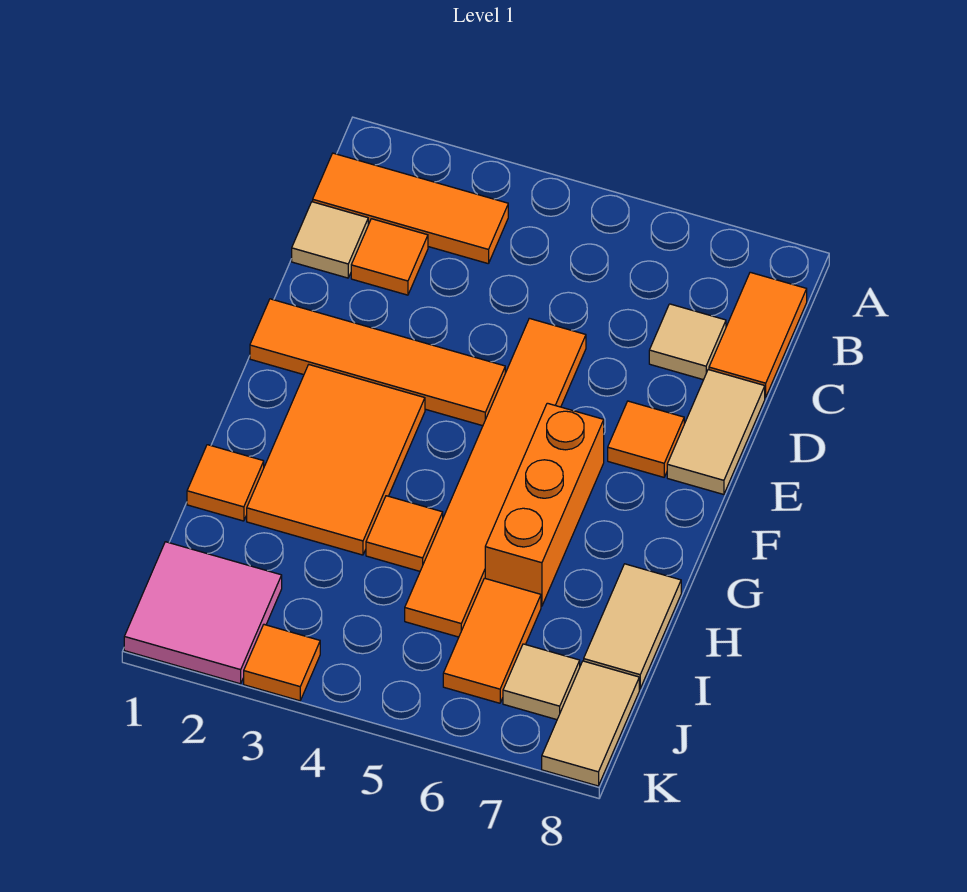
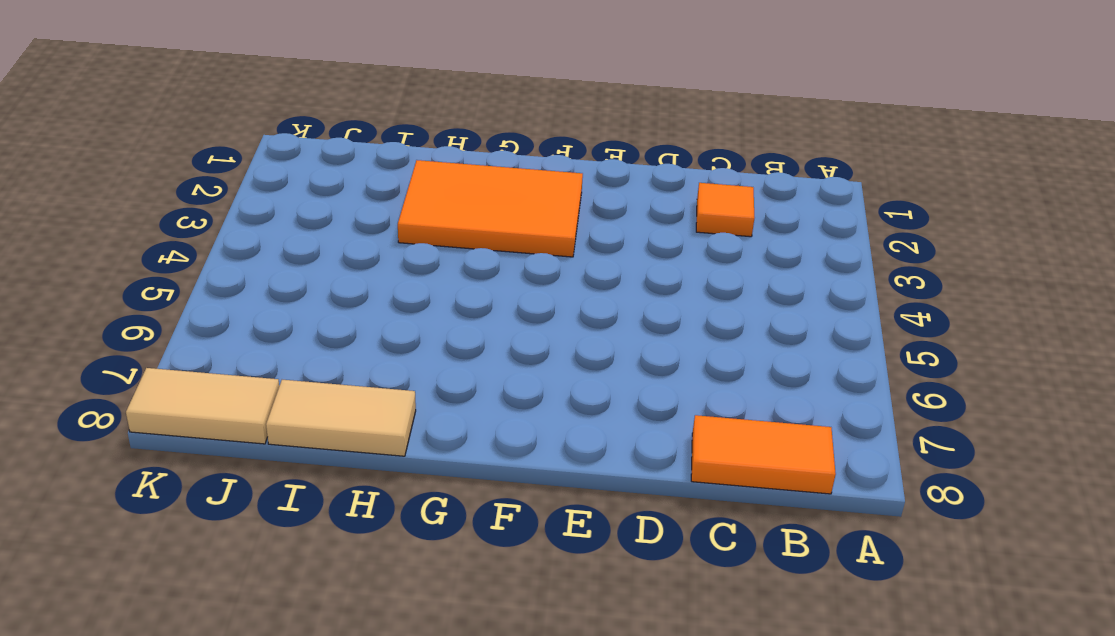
none -> orange 1x3 tile [313,153,508,264]
none -> tan 1x1 tile [292,202,368,278]
none -> tan 1x1 tile [649,304,726,380]

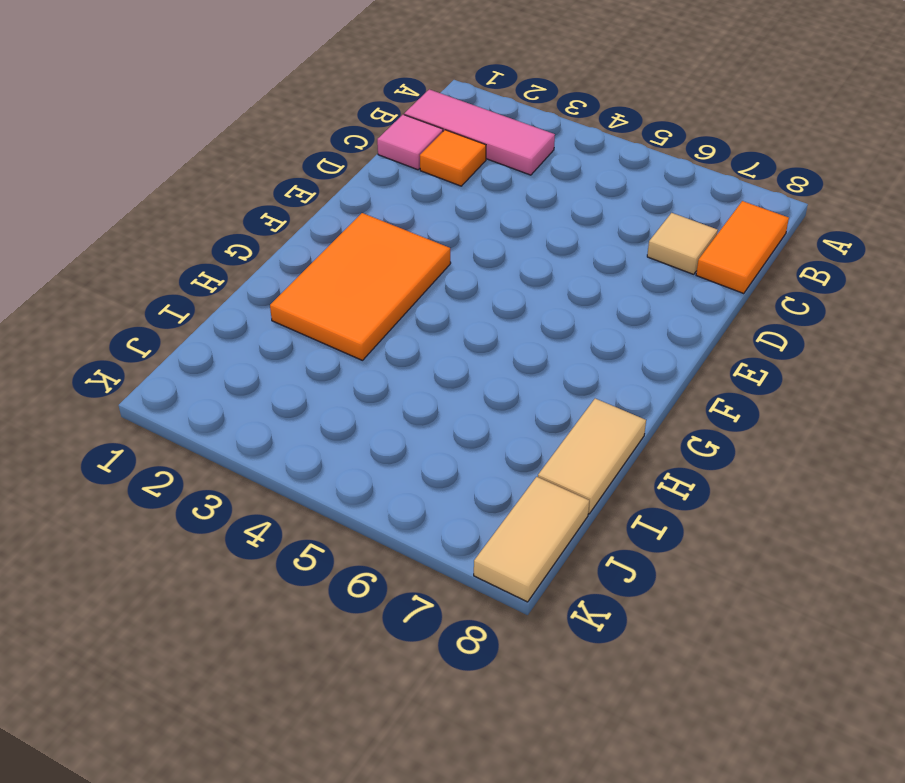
pink 1x3 tile [404,89,555,175] -> orange 1x3 tile [313,153,508,264]
pink 1x1 tile [377,115,443,170] -> tan 1x1 tile [292,202,368,278]
none -> orange 1x6 tile [405,318,586,637]
none -> tan 1x2 tile [667,370,765,495]
none -> orange 1x4 tile [250,299,505,426]

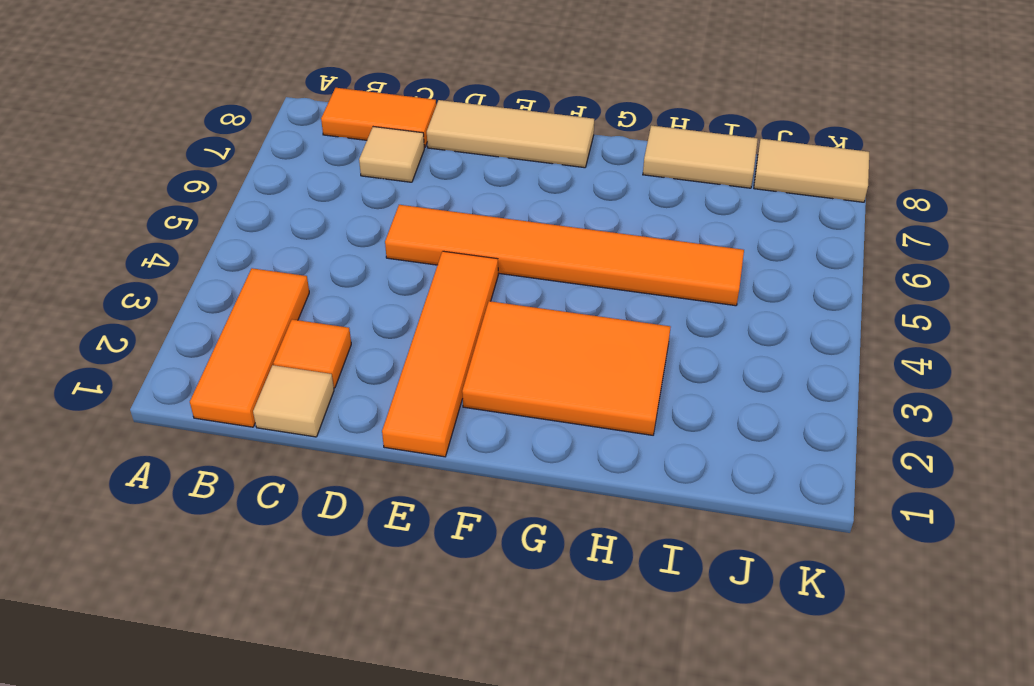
tan 1x3 tile [427,100,594,168] -> tan 1x2 tile [667,370,765,495]
none -> orange 1x1 tile [608,401,684,477]
none -> orange 1x3 brick [485,403,604,606]
none -> orange 1x1 tile [187,445,264,521]

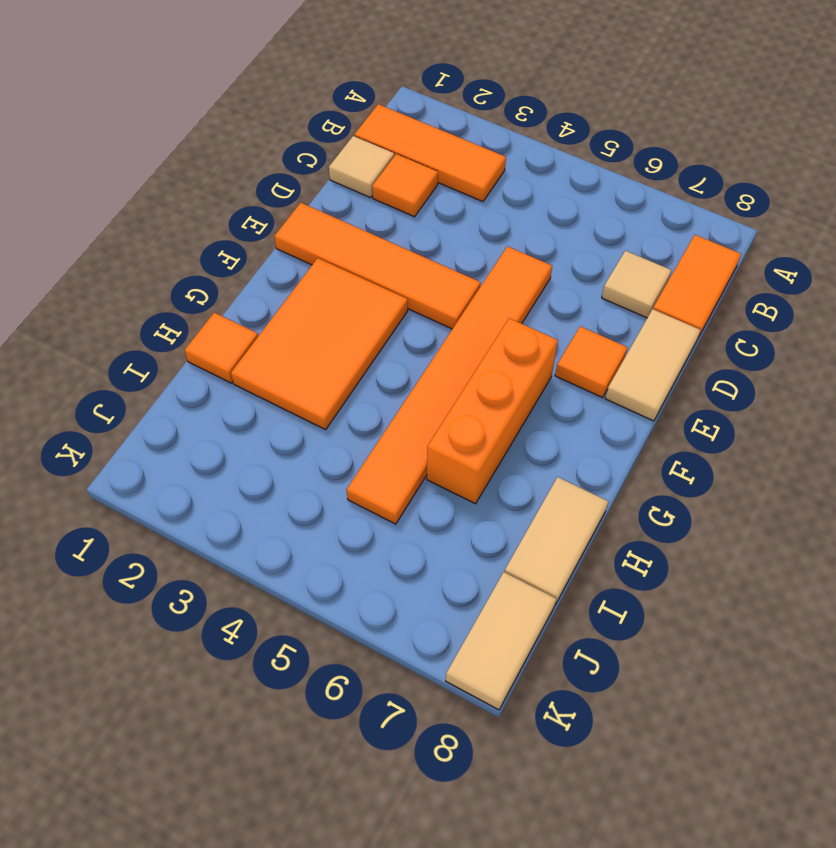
none -> orange 1x1 tile [366,496,443,571]
none -> orange 1x2 tile [443,578,541,703]
none -> pink 2x2 tile [124,542,282,684]

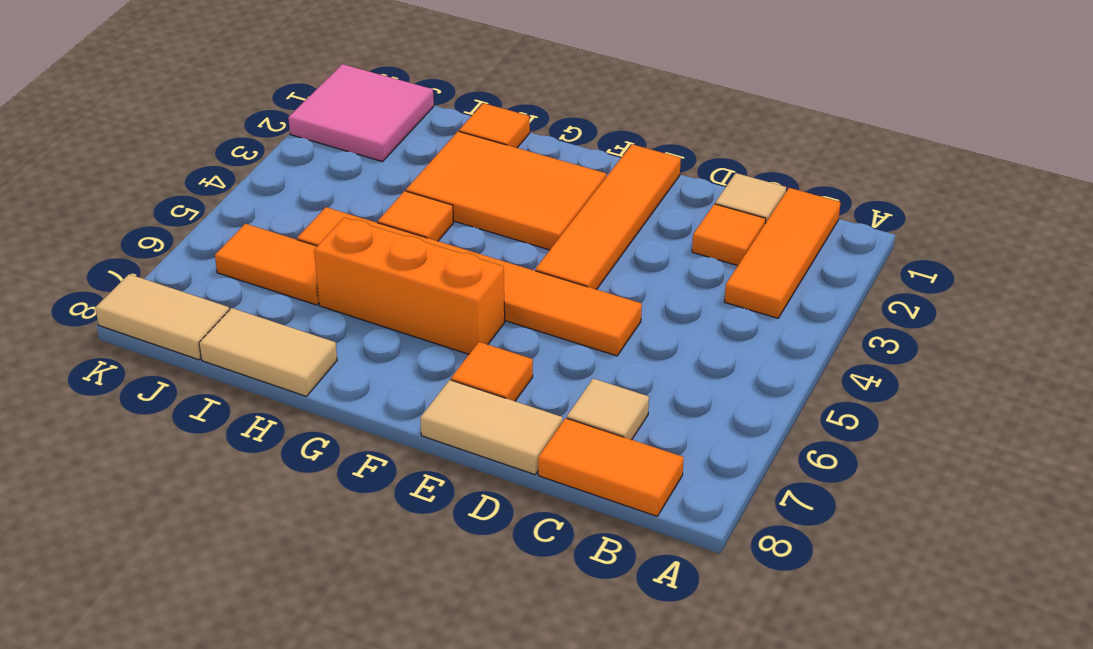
none -> tan 1x1 tile [503,644,580,720]
none -> orange 1x1 tile [244,625,320,701]

